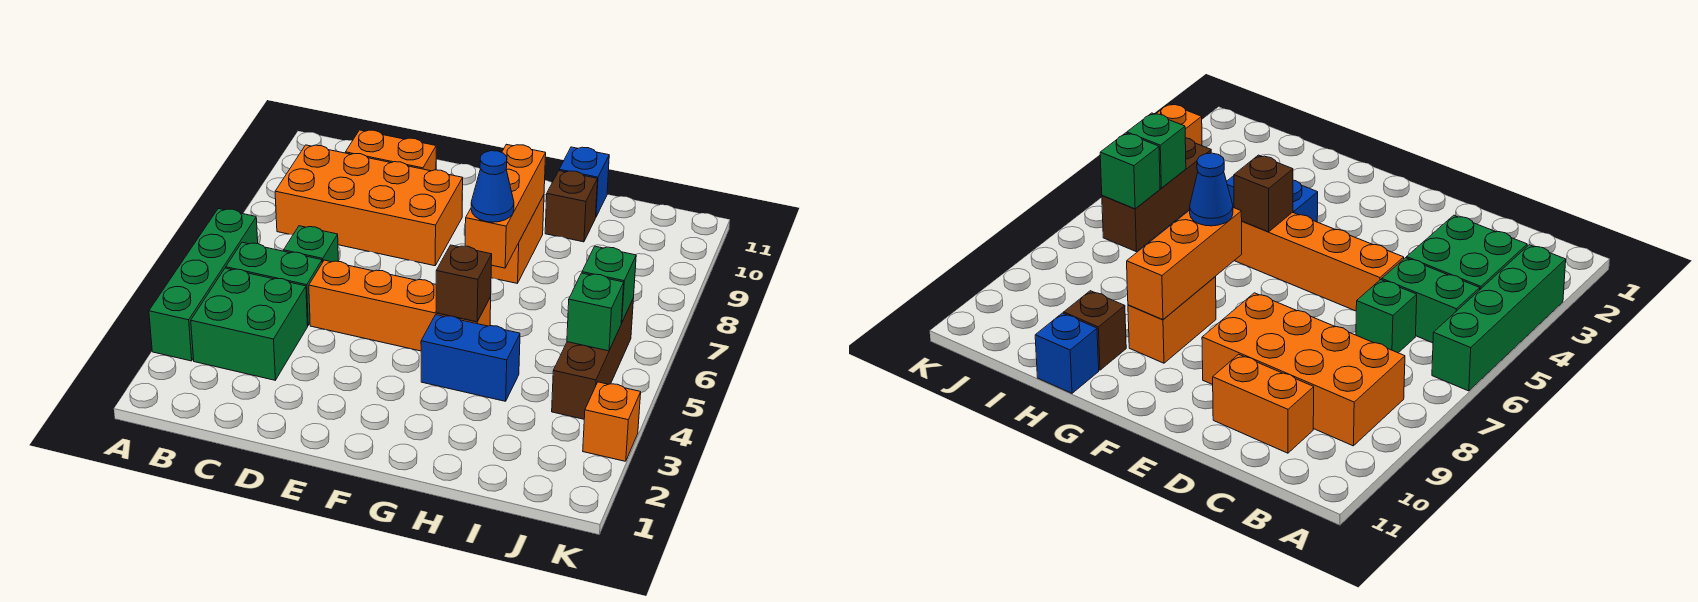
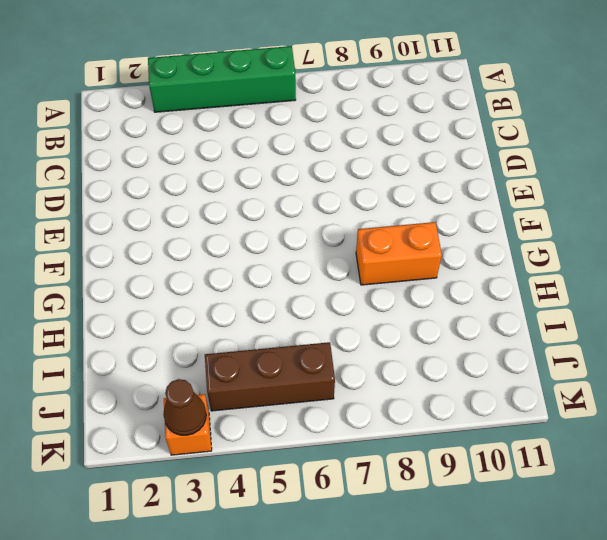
brown 1x1 cone [163,379,206,435] -> none
none -> green 2x2 brick [191,268,308,380]
none -> green 1x2 brick [226,242,322,326]
none -> orange 2x4 brick [275,145,463,266]

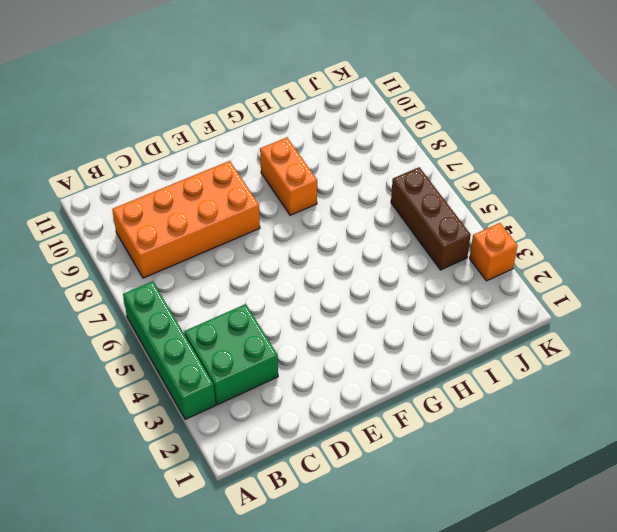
none -> green 1x2 brick [226,242,322,326]
none -> green 1x1 brick [284,226,338,263]
none -> orange 1x2 brick [346,130,436,171]

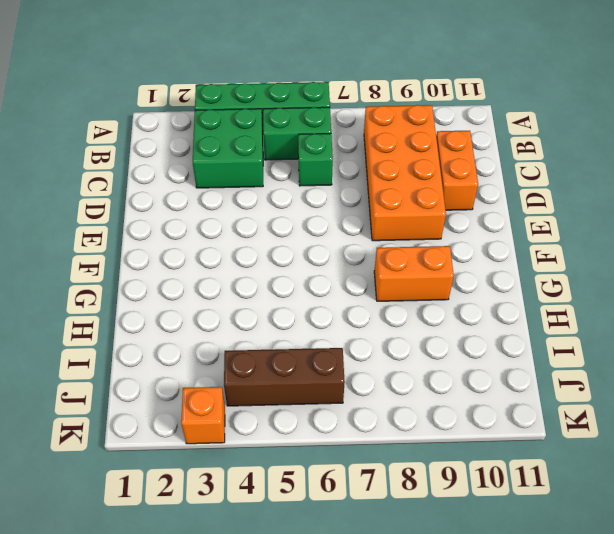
green 1x2 brick [263,107,331,160] -> green 1x2 brick turned to [226,242,322,326]
none -> orange 1x4 brick [309,260,491,351]
none -> blue 1x2 brick [421,315,520,401]
none -> brown 1x1 brick [545,171,597,242]

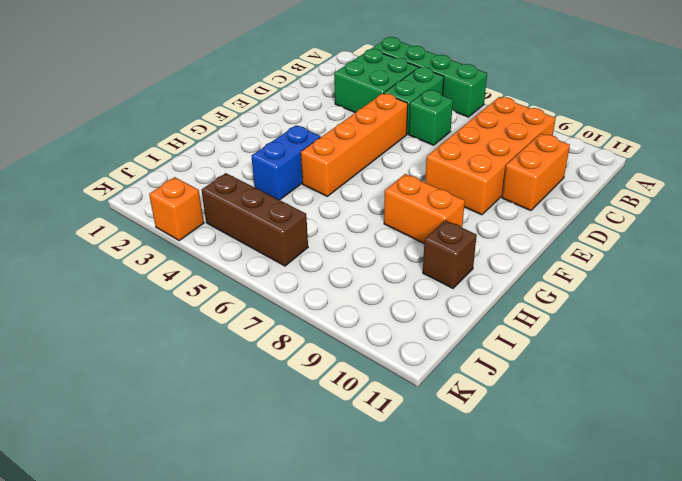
none -> blue 1x1 brick [559,147,609,217]
none -> brown 1x1 brick [436,245,492,322]
none -> orange 1x3 brick [465,144,546,268]

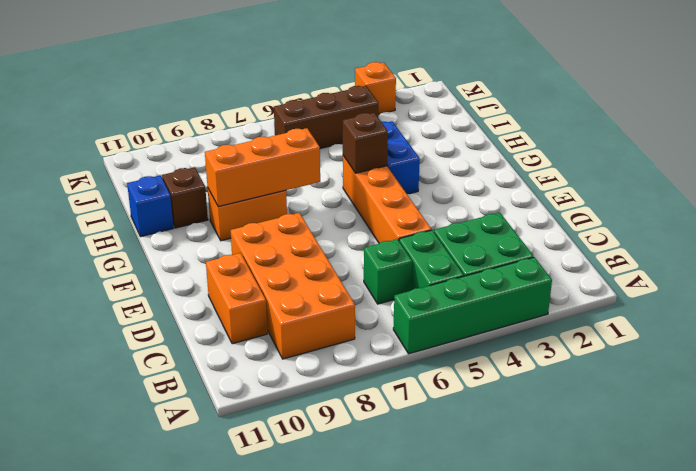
none -> green 1x1 brick [567,273,624,351]
none -> green 1x1 brick [582,246,636,323]
none -> blue 1x1 cone [471,151,514,222]

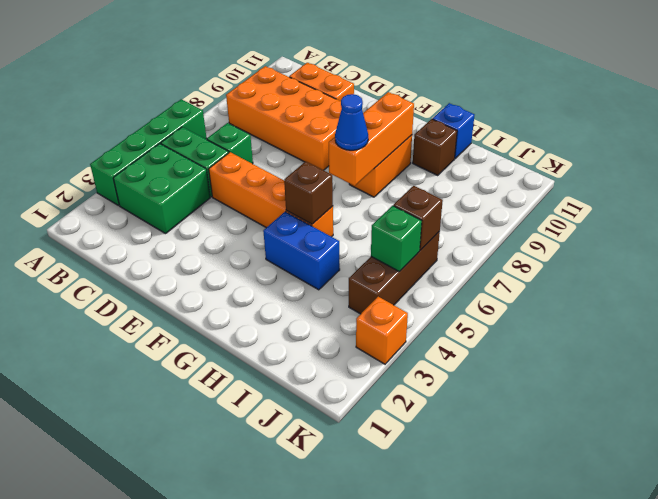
brown 1x1 brick [394,186,443,250] -> green 1x1 brick [582,246,636,323]

